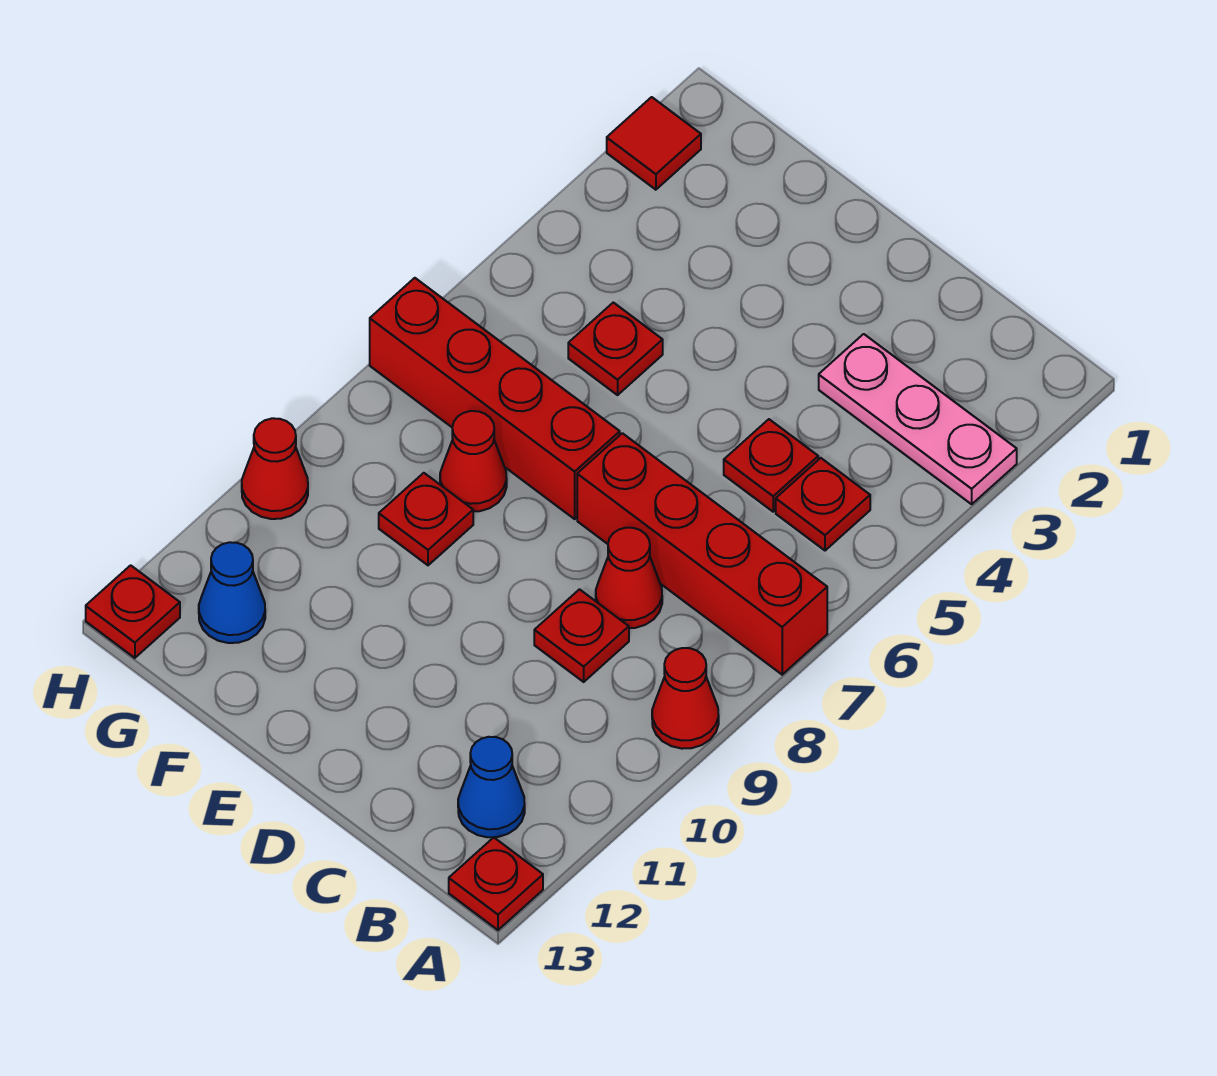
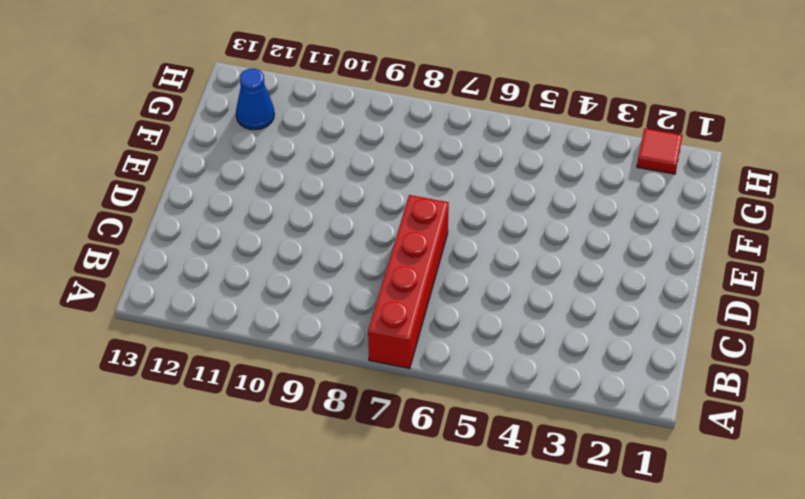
none -> pink 1x3 plate [819,334,1017,504]
none -> red 1x1 cone [652,648,719,749]
none -> red 1x1 plate [449,837,543,930]

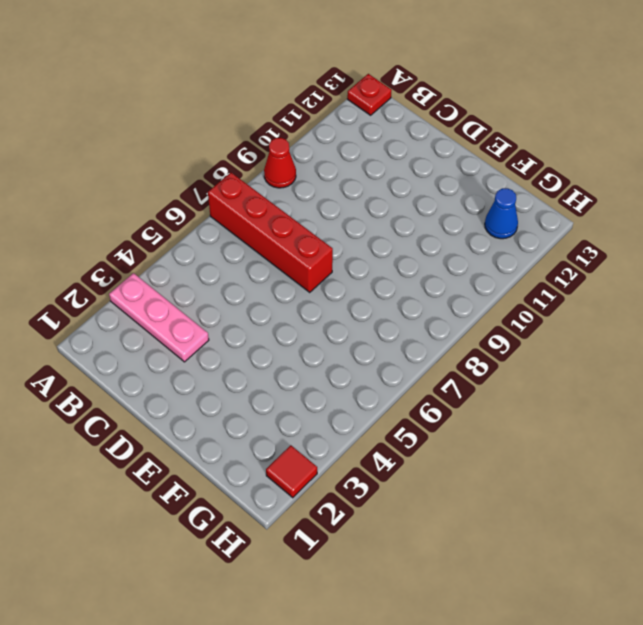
none -> red 1x1 plate [776,458,870,551]
none -> blue 1x1 cone [458,737,525,837]
none -> red 1x1 plate [724,419,818,512]

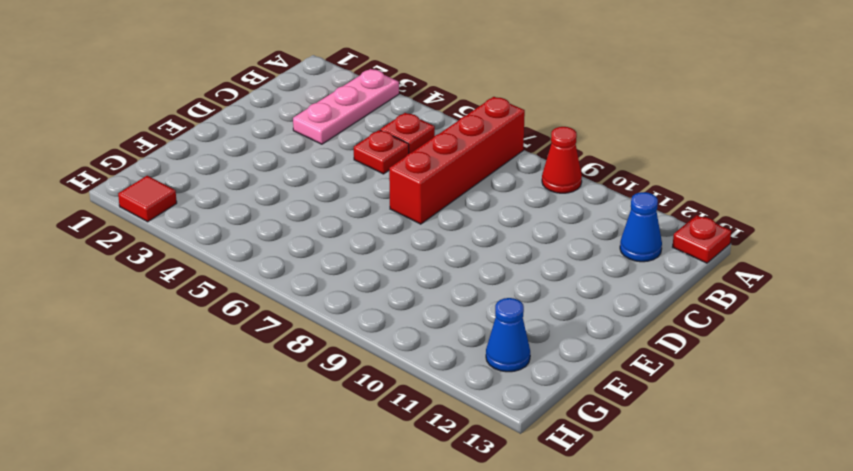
none -> red 1x1 cone [596,528,662,628]
none -> red 1x1 plate [534,589,629,682]
none -> red 1x4 brick [370,278,620,519]

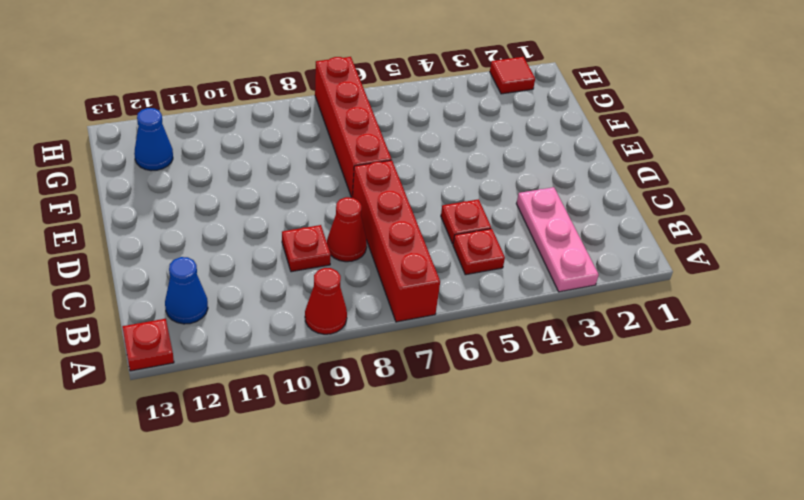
none -> red 1x1 plate [568,302,663,395]
none -> red 1x1 cone [440,411,507,511]
none -> red 1x1 plate [379,473,473,565]

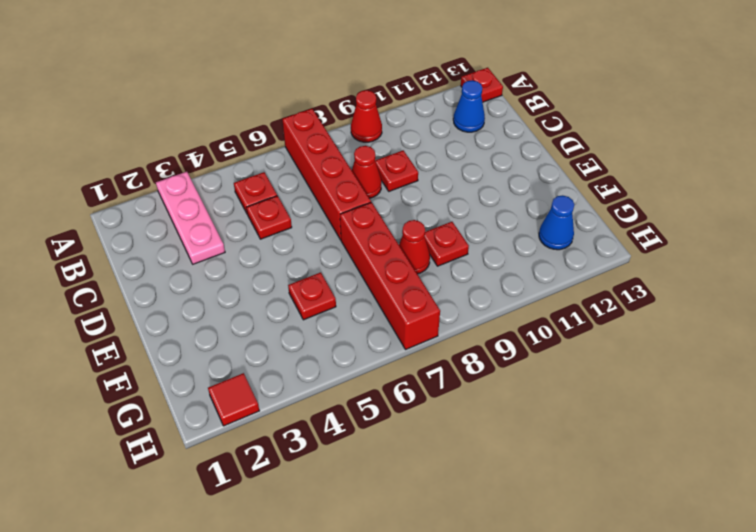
none -> red 1x1 cone [242,418,308,519]
none -> red 1x1 plate [86,565,180,658]

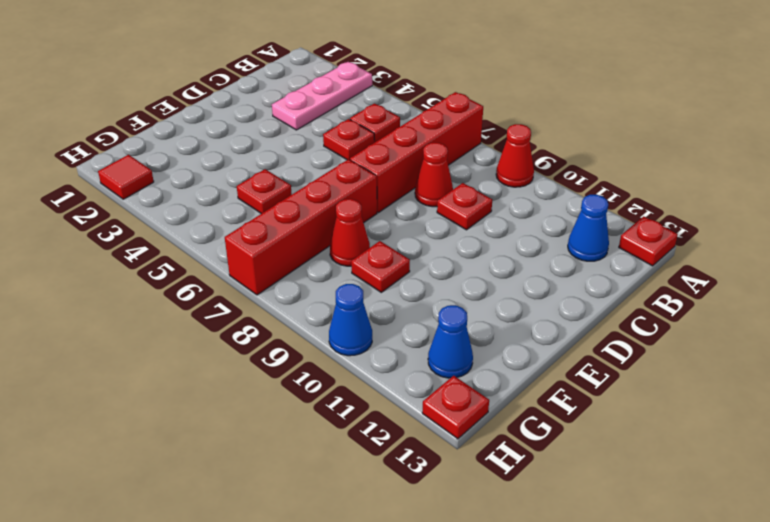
blue 1x1 cone [329,284,372,356] -> red 1x1 cone [242,418,308,519]

